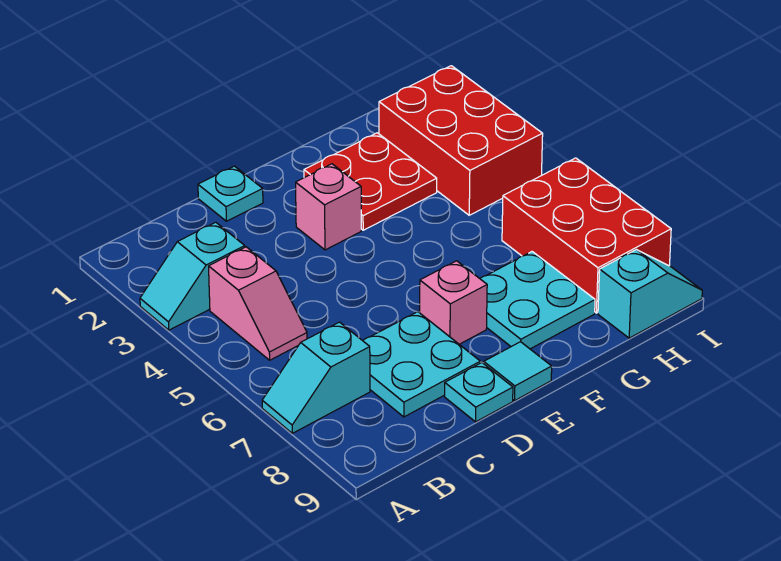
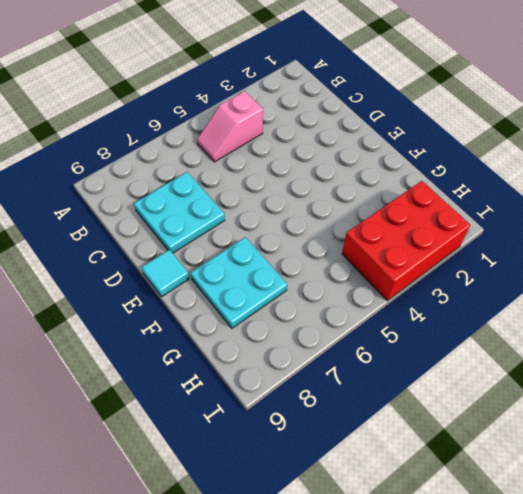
none -> cyan 1x2 slope [140,222,245,330]
none -> cyan 1x2 slope [262,322,370,433]
none -> cyan 1x1 plate [198,166,263,221]

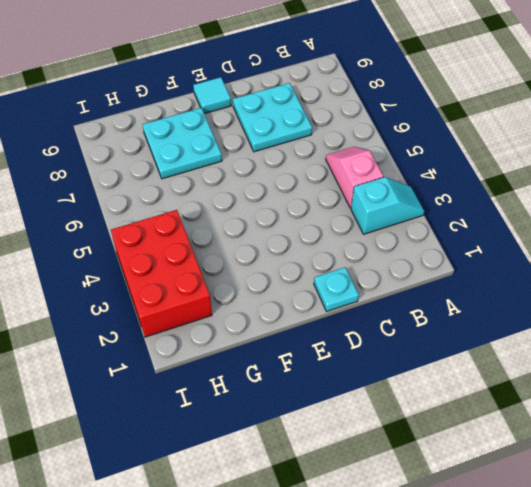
none -> cyan 1x2 slope [262,322,370,433]
none -> cyan 1x1 plate [445,363,513,422]
none -> pink 1x1 brick [296,164,361,250]

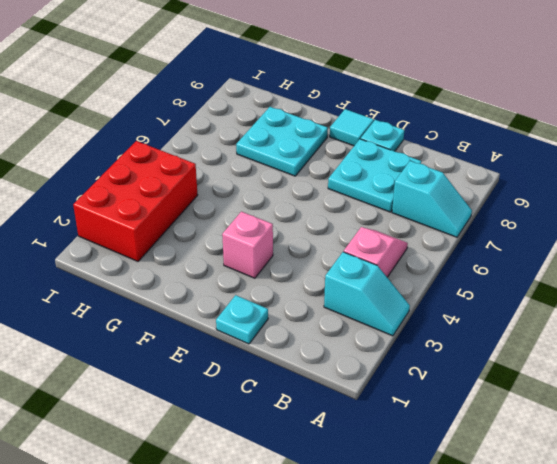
none -> pink 1x1 brick [420,261,487,344]
none -> red 2x2 plate [304,133,437,230]
none -> red 2x3 brick [502,158,671,313]

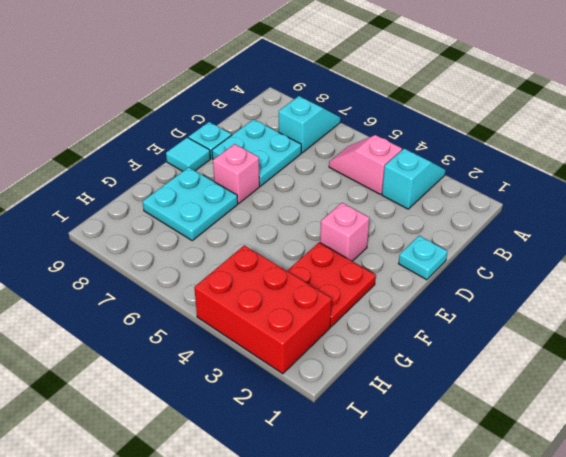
none -> red 2x3 brick [502,158,671,313]
none -> cyan 1x2 slope [598,250,702,338]

